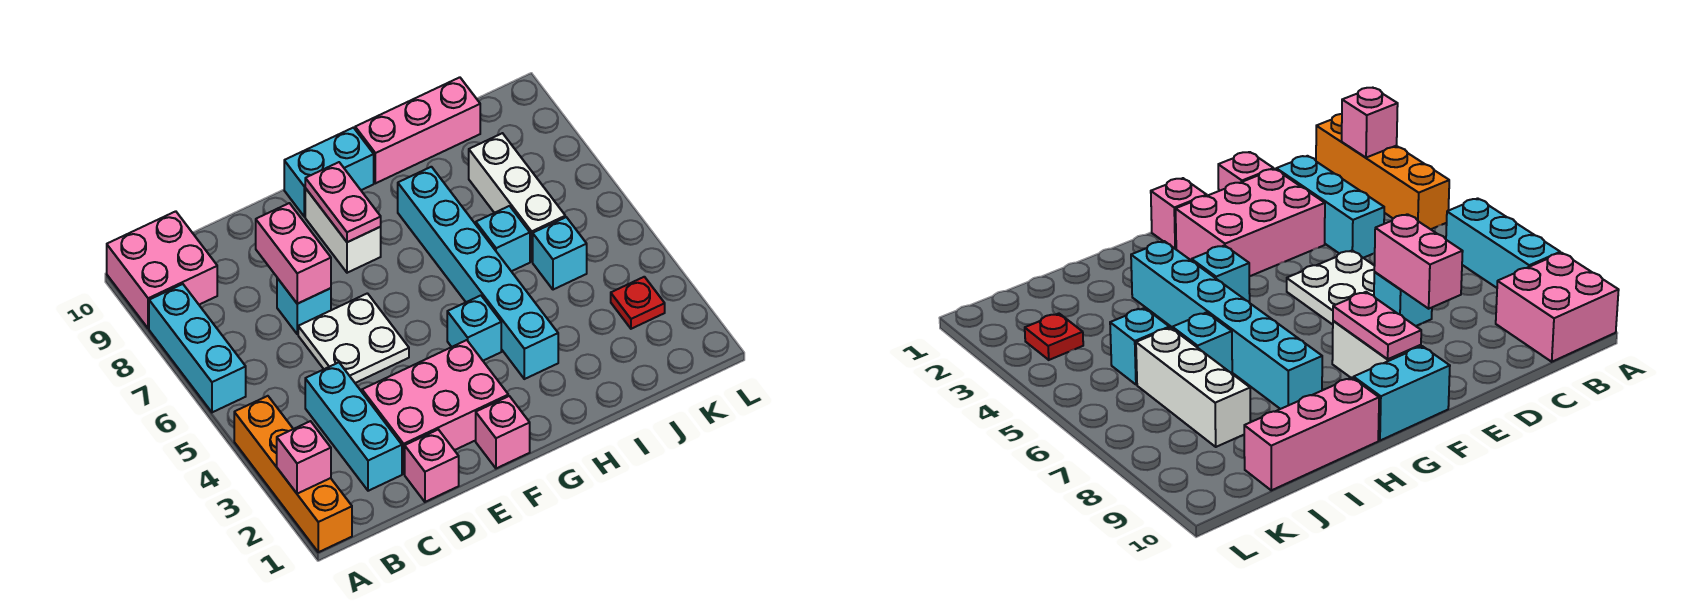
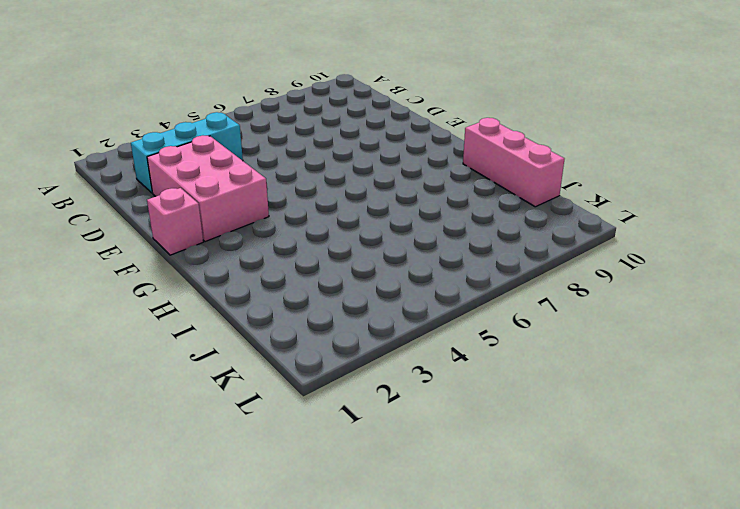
none -> orange 1x4 brick [234,396,352,552]
none -> cyan 1x3 brick [149,284,246,412]
none -> pink 2x2 brick [107,211,217,329]

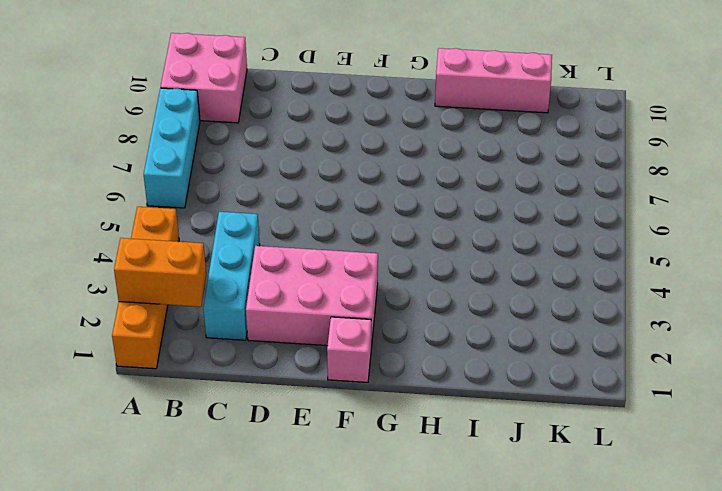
orange 1x2 brick [114,238,206,307] -> pink 1x1 brick [277,421,331,494]
none -> pink 1x1 brick [405,430,459,502]
none -> white 2x2 plate [298,293,409,383]
none -> cyan 1x1 brick [277,278,331,334]

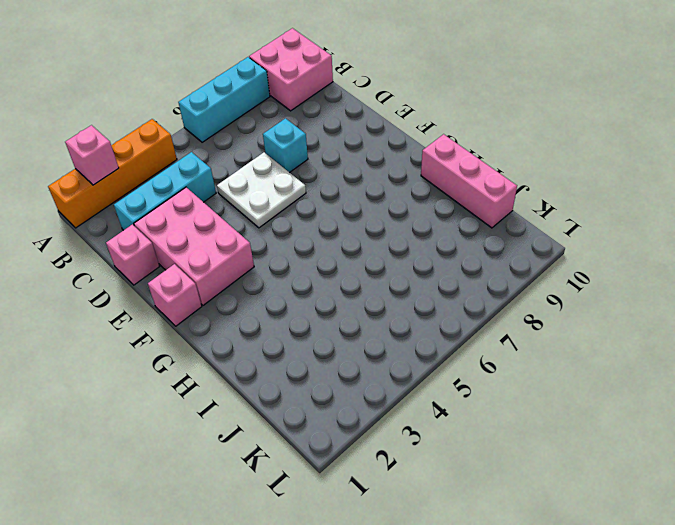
none -> white 1x2 brick [305,188,381,273]
none -> cyan 1x2 brick [284,128,374,217]
none -> cyan 1x1 brick [447,296,501,361]

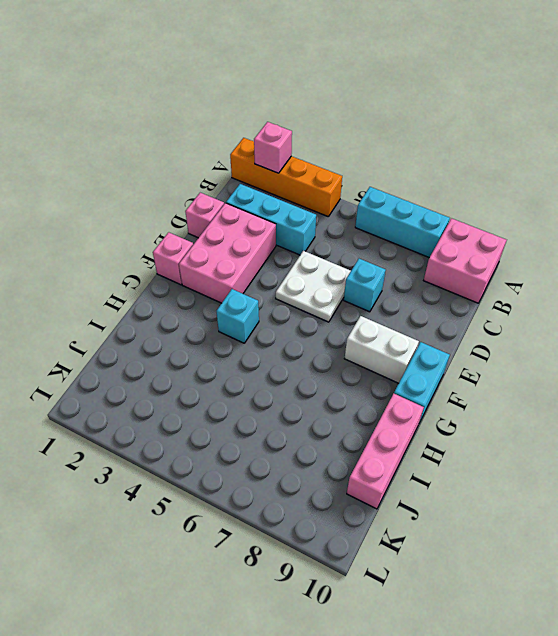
none -> cyan 1x6 brick [398,167,558,379]
none -> cyan 1x1 brick [476,206,530,271]
none -> cyan 1x1 brick [533,217,587,290]

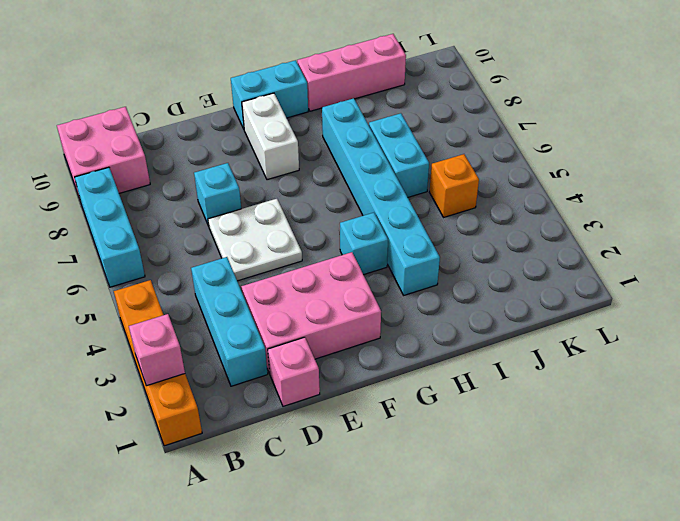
cyan 1x2 brick [369,113,429,197] -> cyan 1x1 brick [476,206,530,271]
orange 1x1 brick [429,154,479,217] -> cyan 1x1 brick [533,217,587,290]
none -> pink 1x1 brick [476,396,530,468]
none -> white 1x3 brick [469,133,565,261]
none -> red 1x1 plate [611,277,665,329]

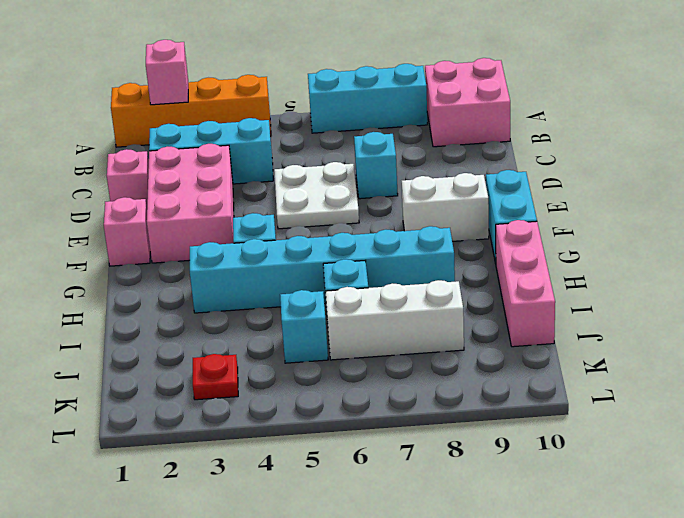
none -> pink 1x2 brick [256,203,331,304]
none -> pink 1x2 plate [305,162,381,242]

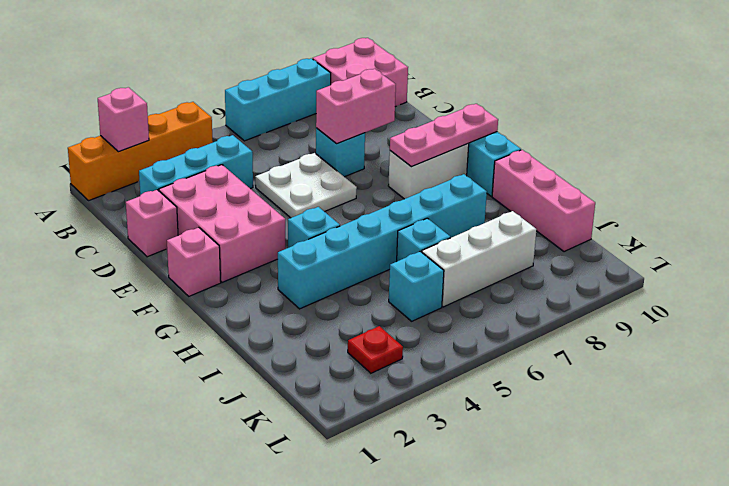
pink 1x3 plate [390,104,498,167] -> pink 1x2 plate [305,162,381,242]

